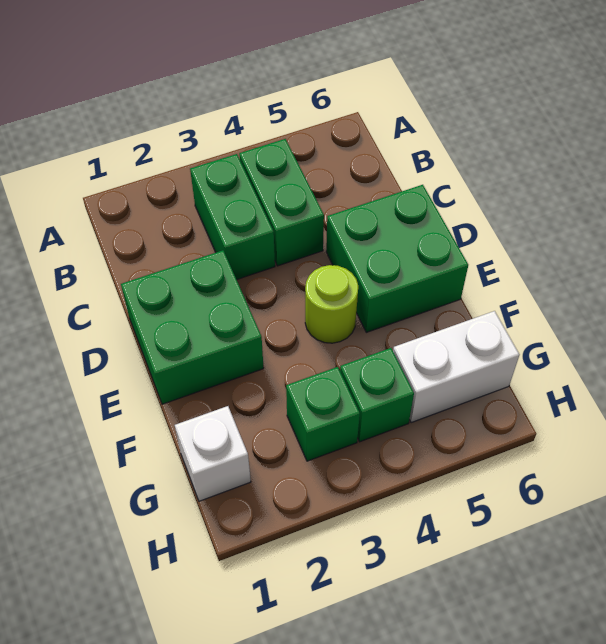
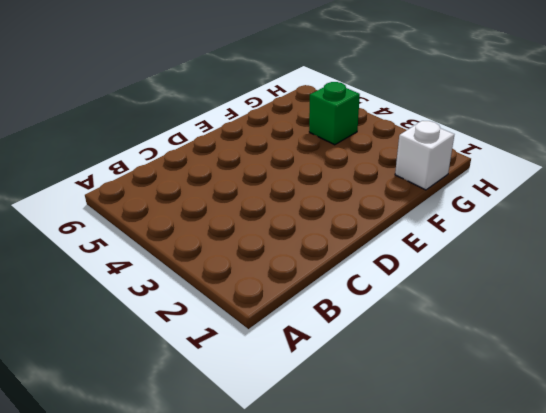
none -> green 1x2 brick [190,154,275,280]
none -> green 1x2 brick [239,139,324,266]

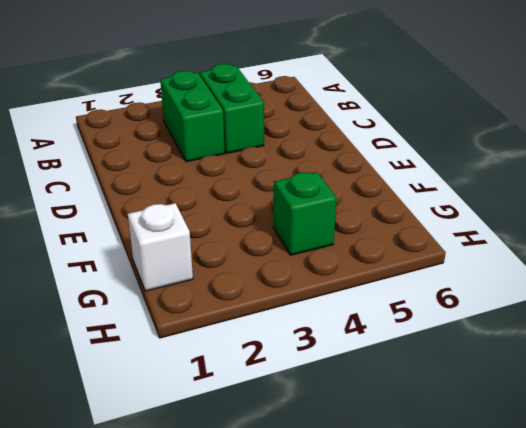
none -> green 2x2 brick [121,250,264,404]
none -> green 2x2 brick [326,185,468,332]

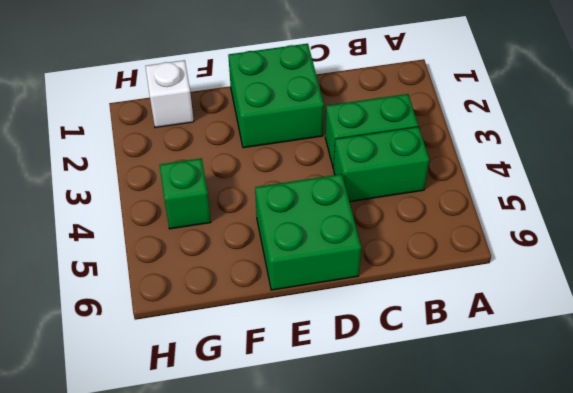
none -> lime 1x1 round brick [305,265,358,343]
none -> green 1x1 brick [286,367,360,461]

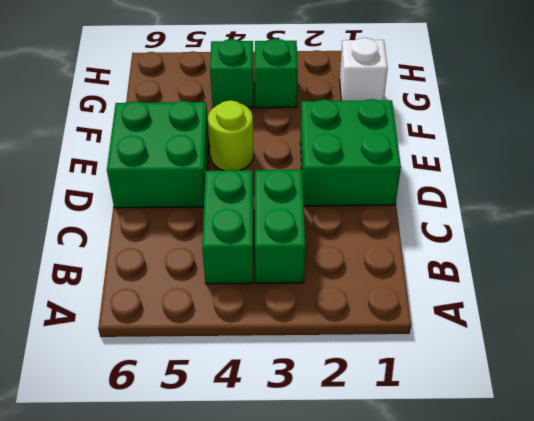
none -> white 1x2 brick [393,311,520,423]

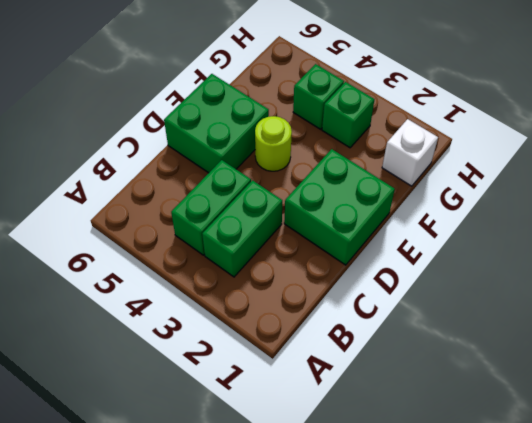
none -> white 1x2 brick [393,311,520,423]

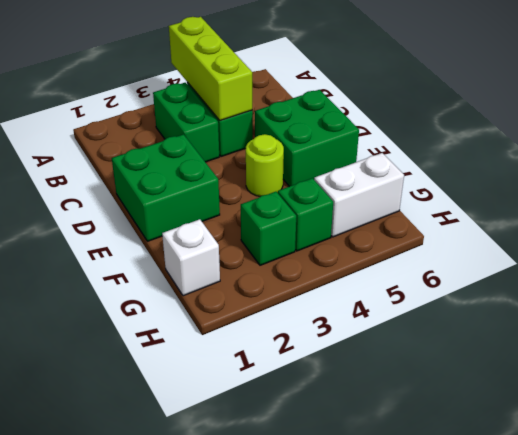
lime 1x3 brick [169,17,252,120] -> none

